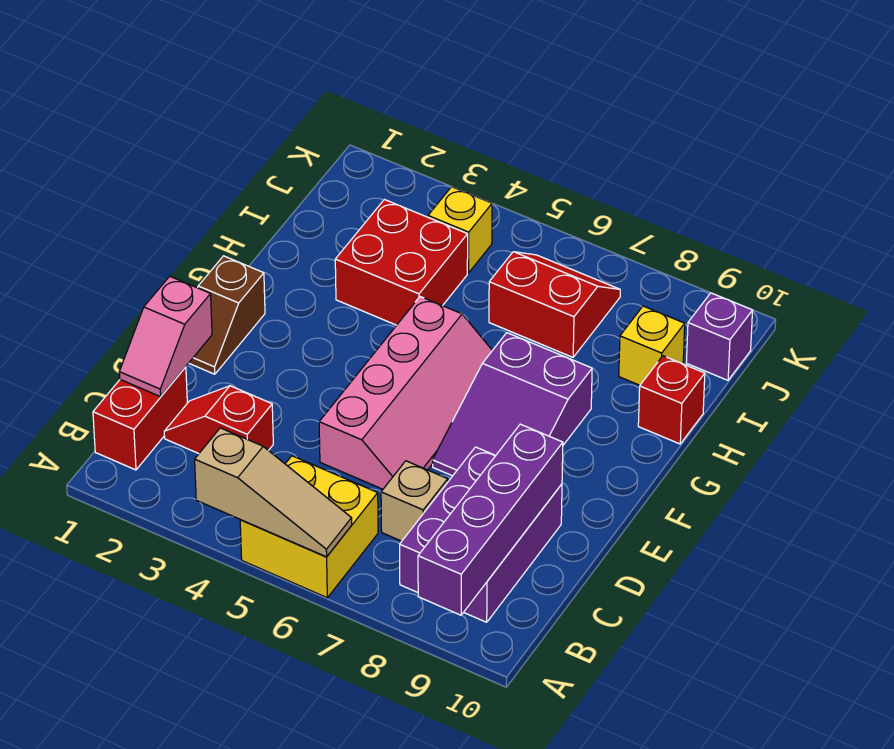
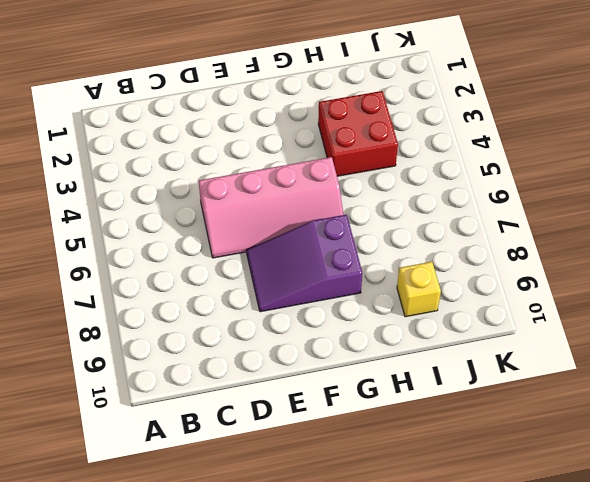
none -> yellow 2x2 brick [240,456,378,598]
none -> red 1x2 brick [93,367,187,470]
none -> purple 2x3 brick [400,447,562,622]

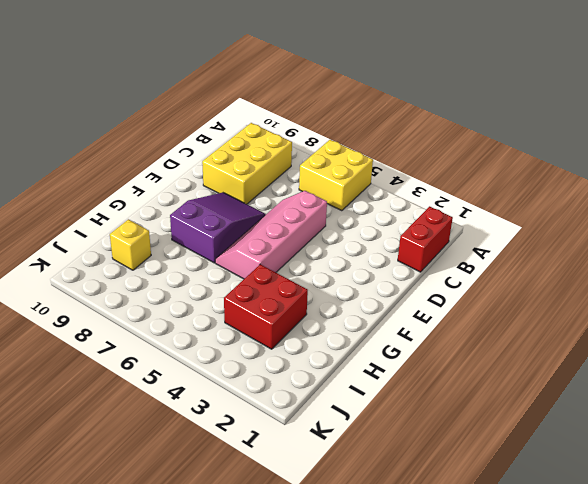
yellow 2x3 brick [202,123,292,204] -> purple 2x3 brick [400,447,562,622]
none -> red 1x2 slope [164,386,273,454]
none -> tan 1x1 brick [381,461,448,541]
none -> brown 1x2 slope [189,256,265,374]

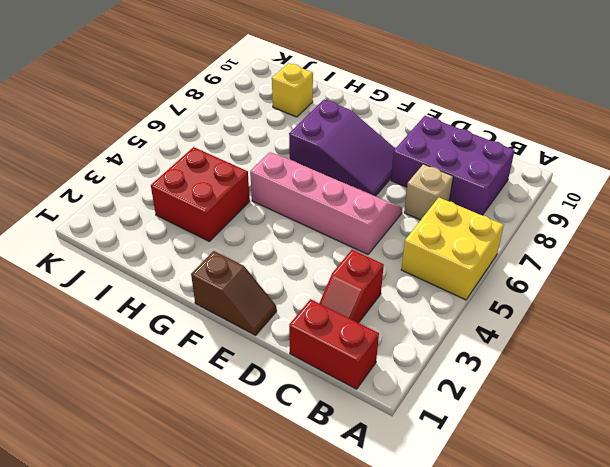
none -> red 1x1 brick [638,356,705,444]
none -> red 2x2 slope [489,252,620,357]
none -> yellow 1x1 brick [428,187,492,273]

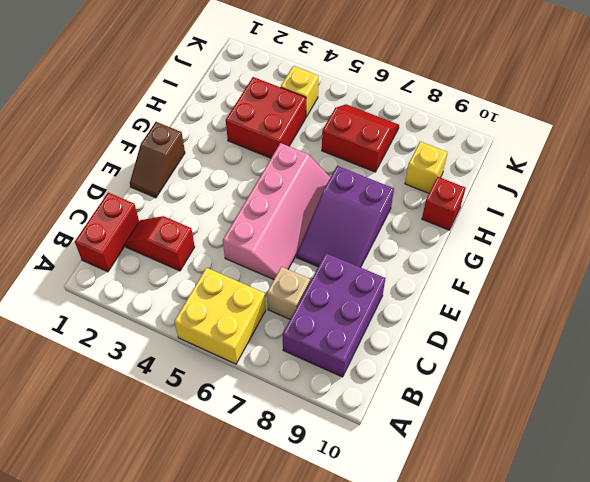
none -> purple 1x1 brick [686,293,753,380]
none -> tan 1x3 slope [195,428,352,557]
none -> purple 1x4 brick [418,424,563,615]

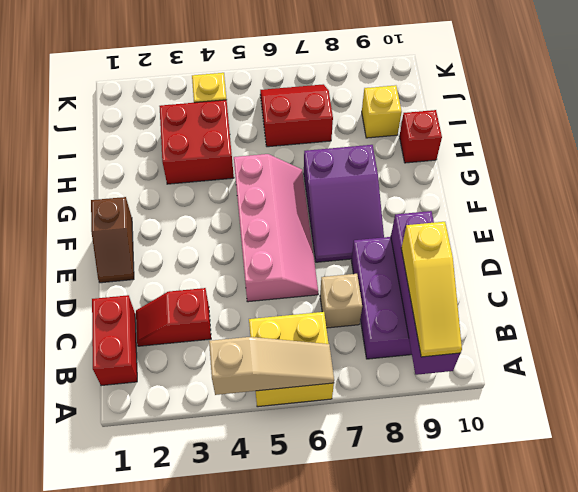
yellow 1x3 slope [401,222,462,357] -> none
none -> purple 1x1 brick [686,293,753,380]
none -> pink 1x2 slope [119,276,212,397]

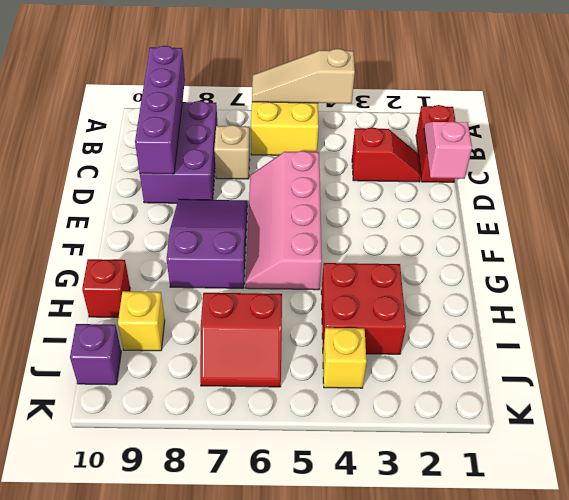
none -> brown 1x2 slope [189,256,265,374]

